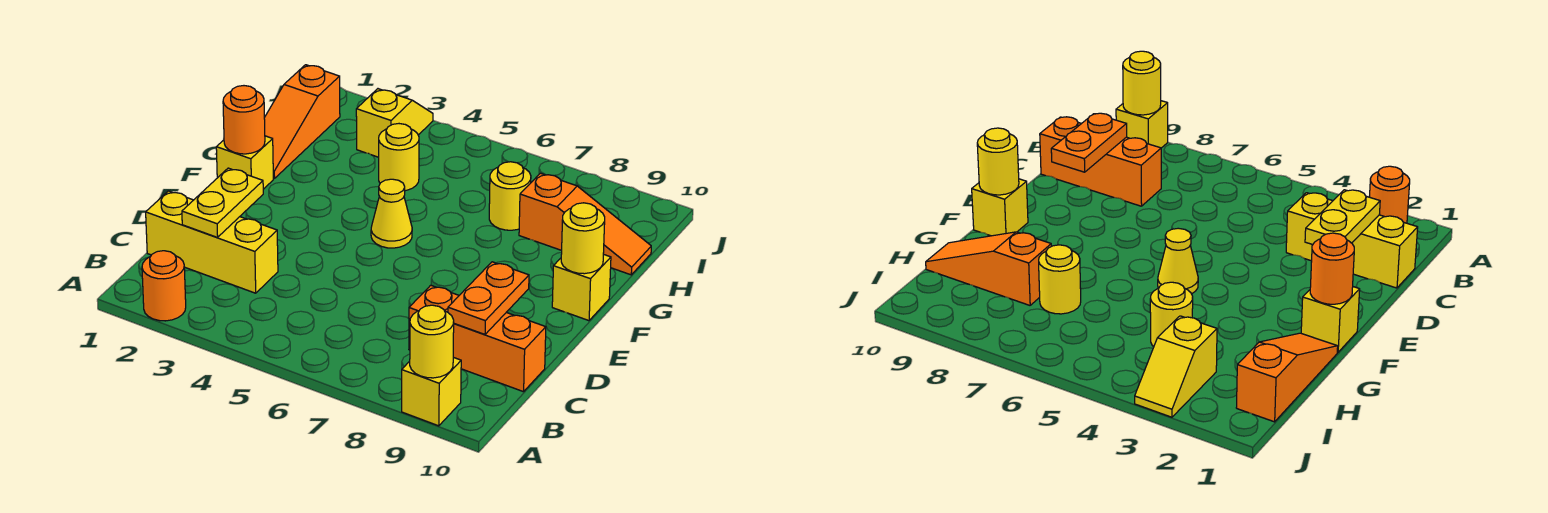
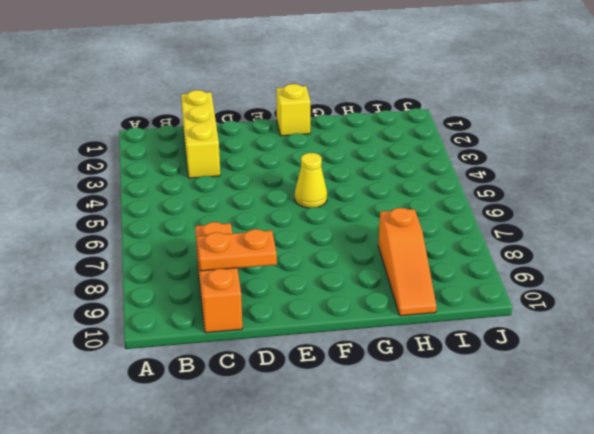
none -> orange 1x1 round brick [142,251,186,321]
none -> yellow 1x1 brick [402,357,461,426]
none -> yellow 1x1 brick [552,254,611,321]

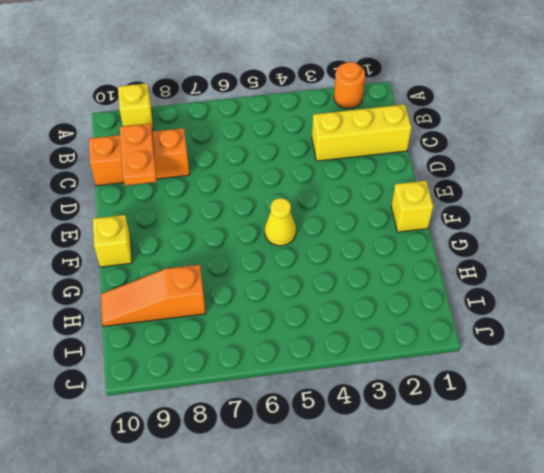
none -> orange 1x3 slope [264,65,340,179]
none -> yellow 1x1 round brick [379,124,419,191]
none -> yellow 1x1 round brick [489,162,531,230]

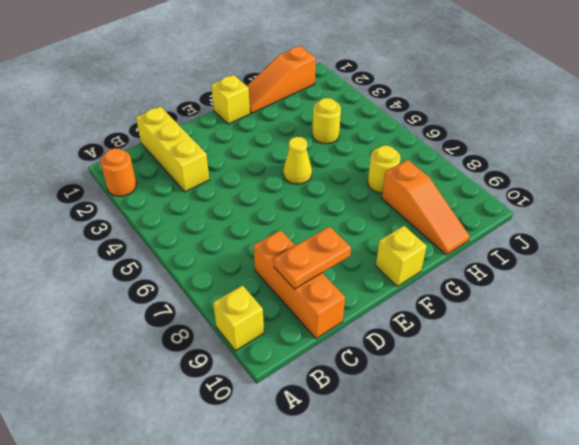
none -> yellow 1x2 slope [356,89,433,157]
none -> yellow 1x1 round brick [410,305,454,378]
none -> yellow 1x2 plate [182,168,263,237]

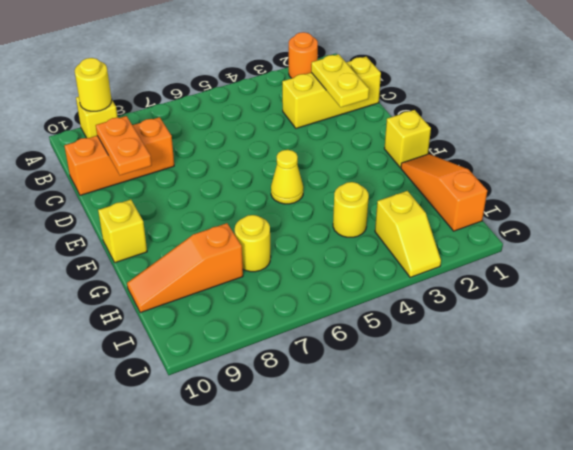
none -> orange 1x1 round brick [223,86,265,154]
none -> yellow 1x1 round brick [561,203,605,274]

